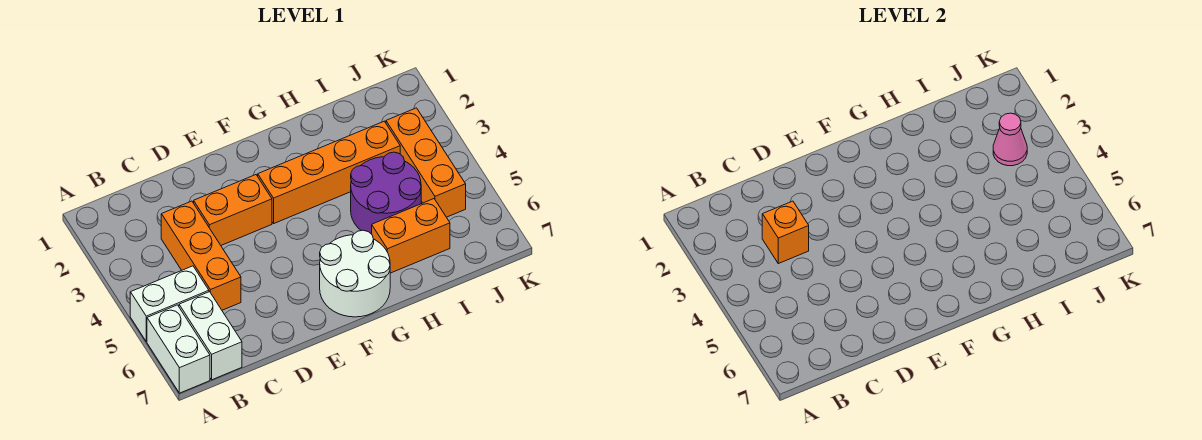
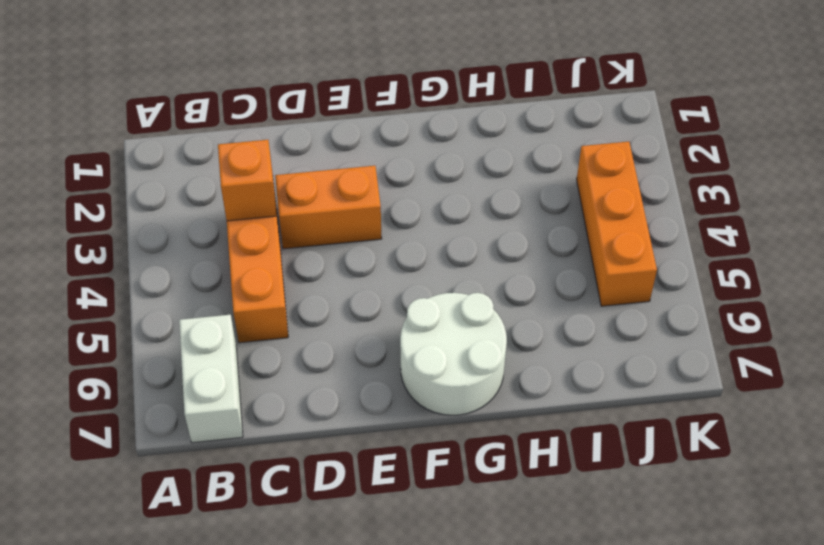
none -> white 1x2 brick [130,266,209,342]
none -> white 1x2 brick [147,305,210,393]
none -> orange 1x4 brick [258,121,400,223]

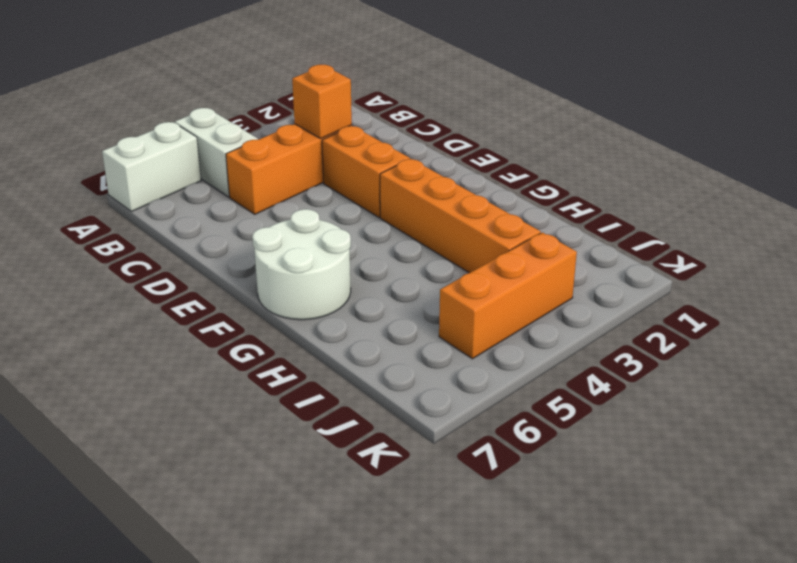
none -> white 1x2 brick [179,292,242,380]
none -> purple 2x2 round brick [351,152,421,234]
none -> orange 1x2 brick [372,199,450,273]

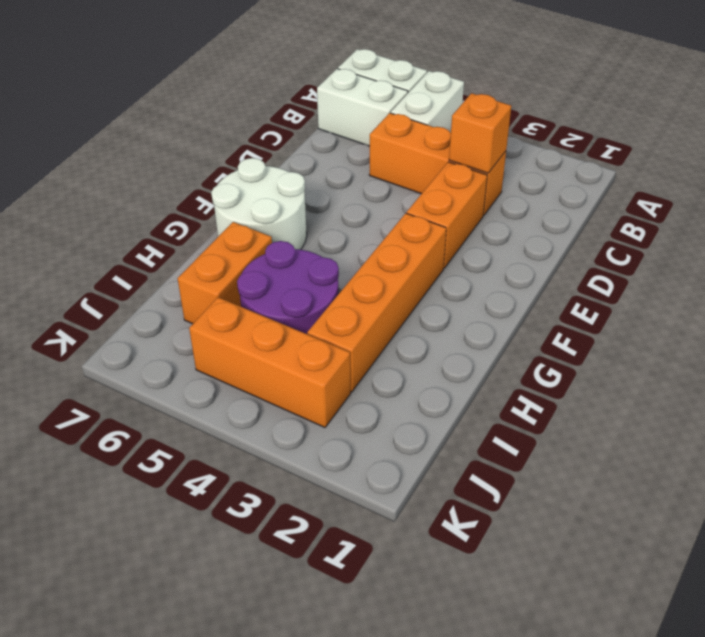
none -> pink 1x1 cone [993,113,1027,166]

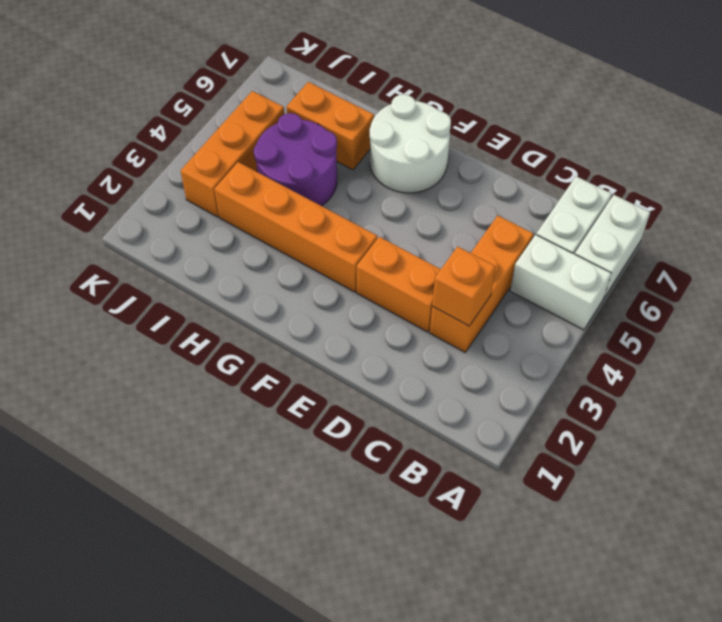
none -> pink 1x1 cone [993,113,1027,166]

